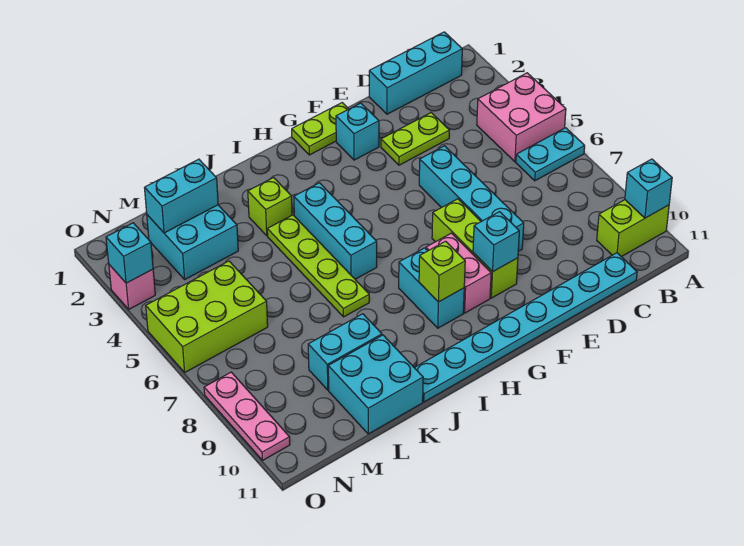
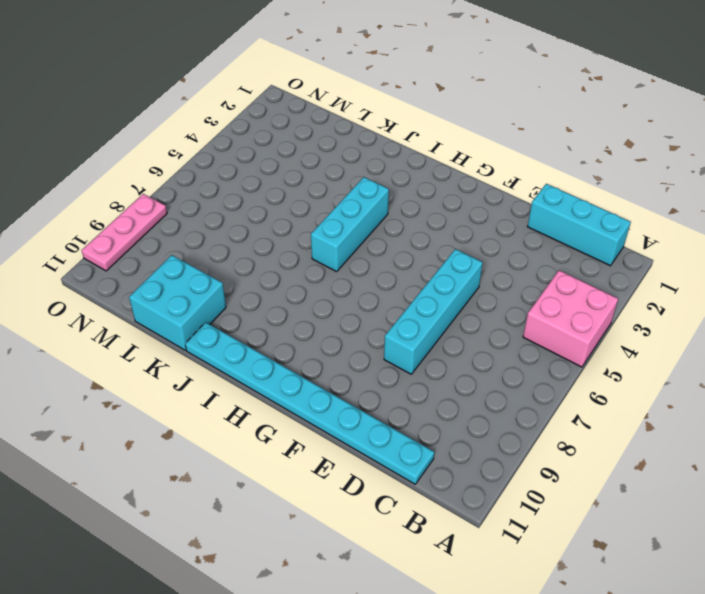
none -> cyan 1x2 plate [516,128,585,181]
none -> lime 1x2 brick [597,200,669,257]
none -> lime 1x2 plate [381,113,449,165]

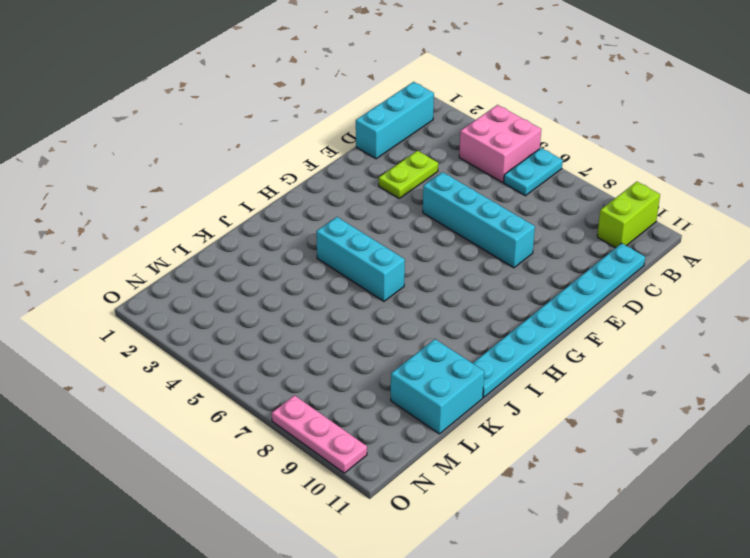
none -> lime 1x2 plate [292,103,348,155]
none -> cyan 1x1 brick [336,103,379,160]
none -> lime 1x3 brick [432,199,518,298]

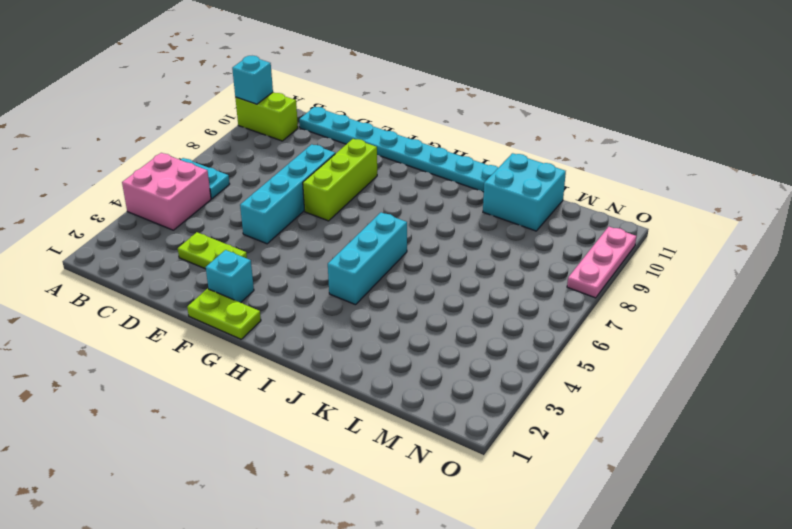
none -> cyan 1x3 brick [369,32,462,114]
none -> pink 1x2 brick [426,233,491,313]
none -> cyan 1x2 brick [399,248,464,328]

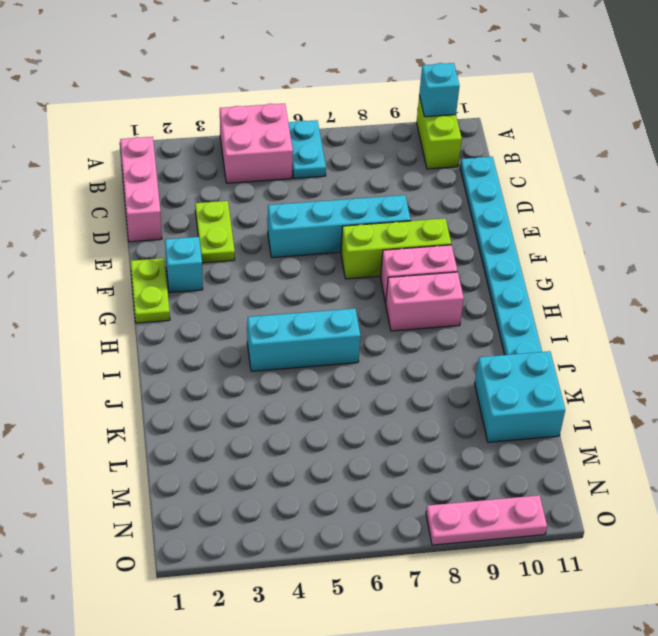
pink 1x3 brick [120,137,162,242] -> cyan 1x3 brick [369,32,462,114]
pink 1x2 brick [386,272,464,331] -> cyan 1x2 brick [399,248,464,328]
none -> lime 1x1 brick [248,178,292,236]
none -> lime 1x4 plate [267,215,369,317]
none -> cyan 1x2 brick [308,314,382,390]

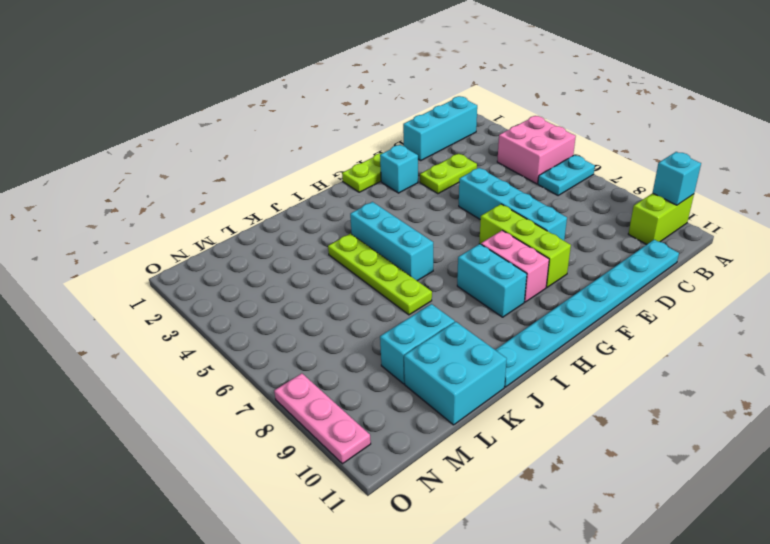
none -> lime 1x1 brick [248,178,292,236]
none -> cyan 2x2 brick [147,205,238,279]
none -> lime 2x3 brick [146,261,268,372]

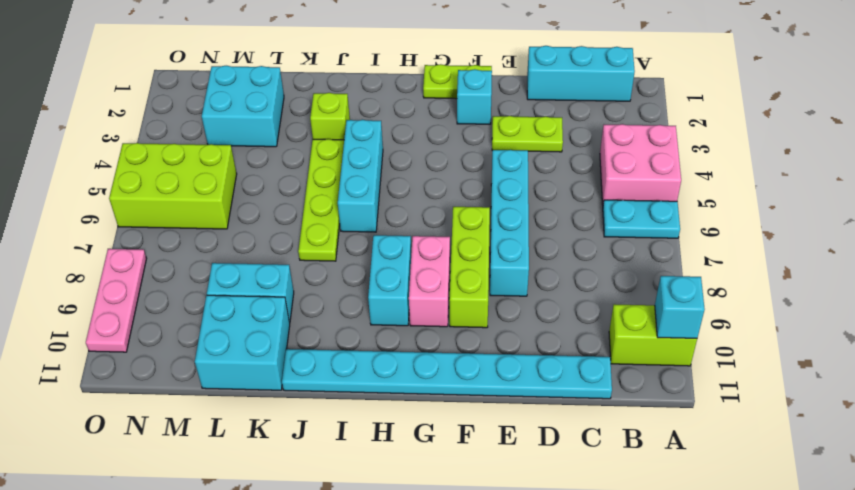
none -> pink 1x1 brick [109,265,155,309]
none -> cyan 1x1 brick [473,212,519,272]
none -> lime 1x1 brick [419,241,465,302]

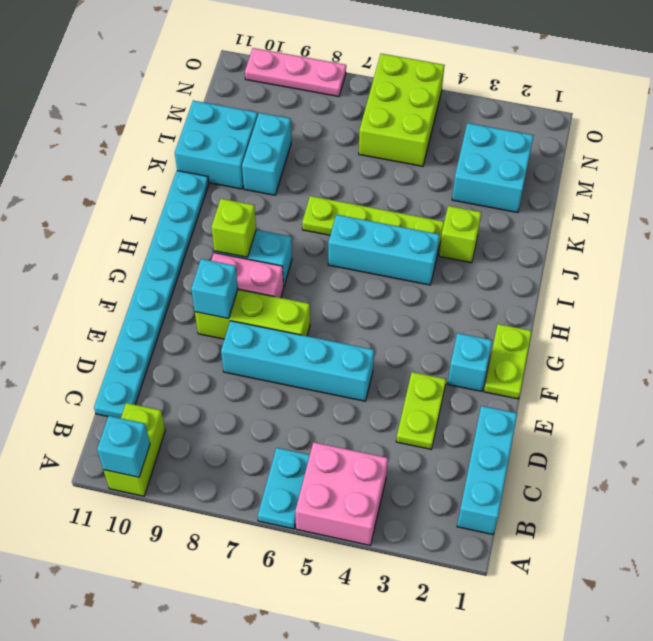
none -> pink 1x1 brick [109,265,155,309]
none -> cyan 1x2 brick [145,159,218,233]
none -> cyan 1x1 brick [106,223,153,283]

